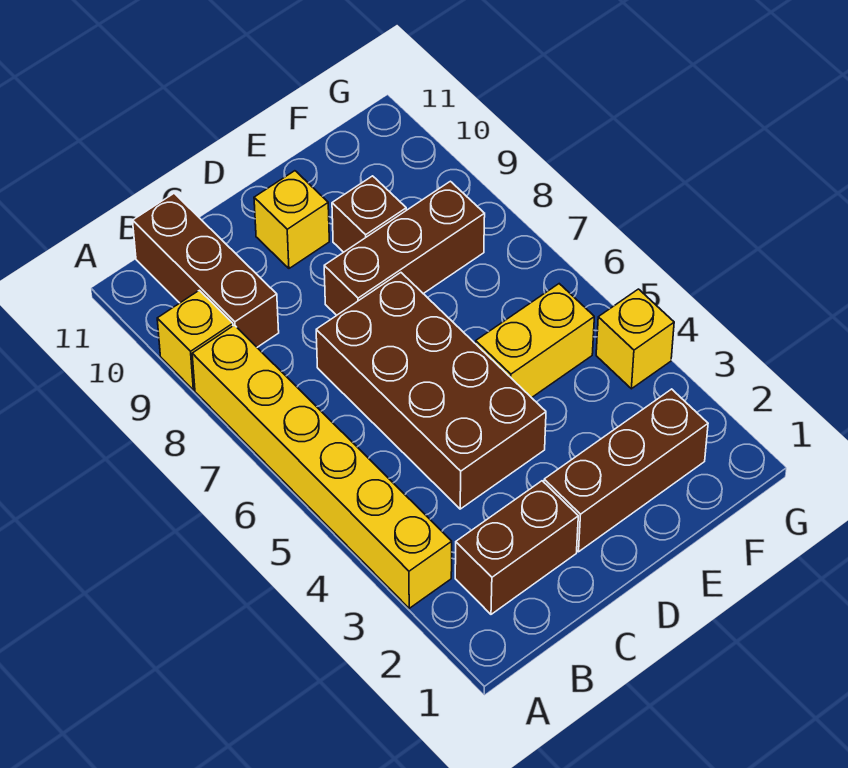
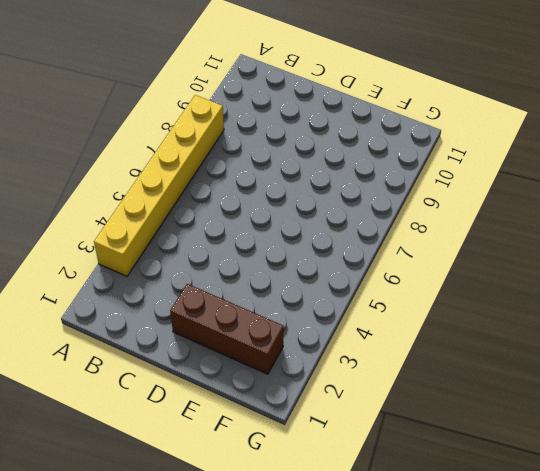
none -> yellow 1x1 brick [157,290,233,390]
none -> brown 1x2 brick [455,481,578,614]

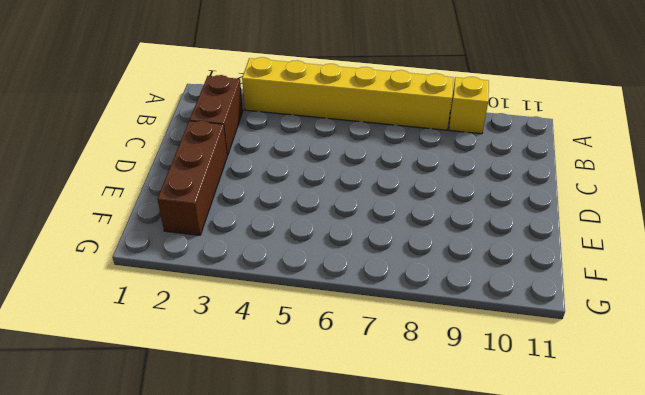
none -> brown 1x3 brick [133,193,279,347]
none -> brown 2x4 brick [316,273,546,509]

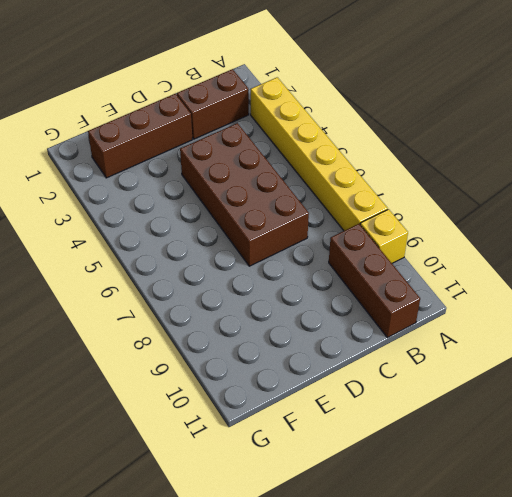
none -> brown 1x3 brick [324,181,485,315]
none -> yellow 1x1 brick [254,171,329,268]

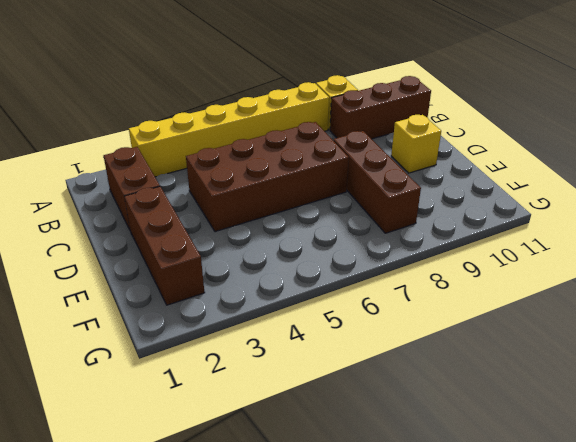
none -> yellow 1x2 brick [476,284,594,398]
none -> brown 1x1 brick [332,176,406,252]

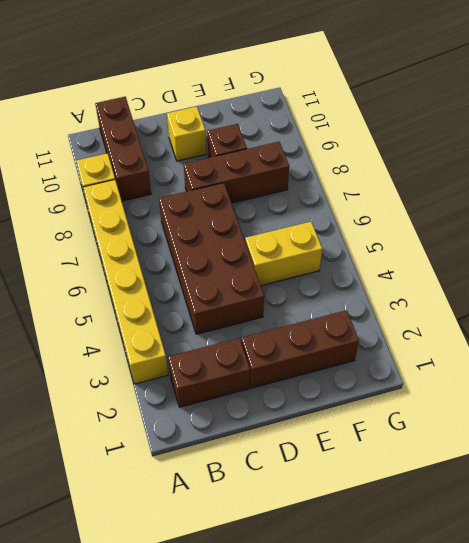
none -> yellow 1x1 brick [596,289,674,389]

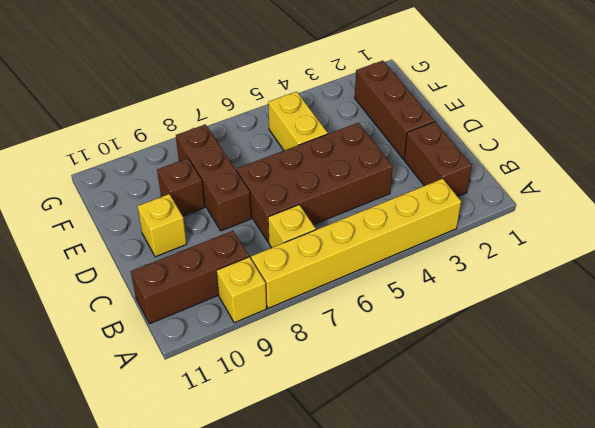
yellow 1x1 brick [268,205,316,248] -> yellow 1x1 brick moved to [596,289,674,389]

